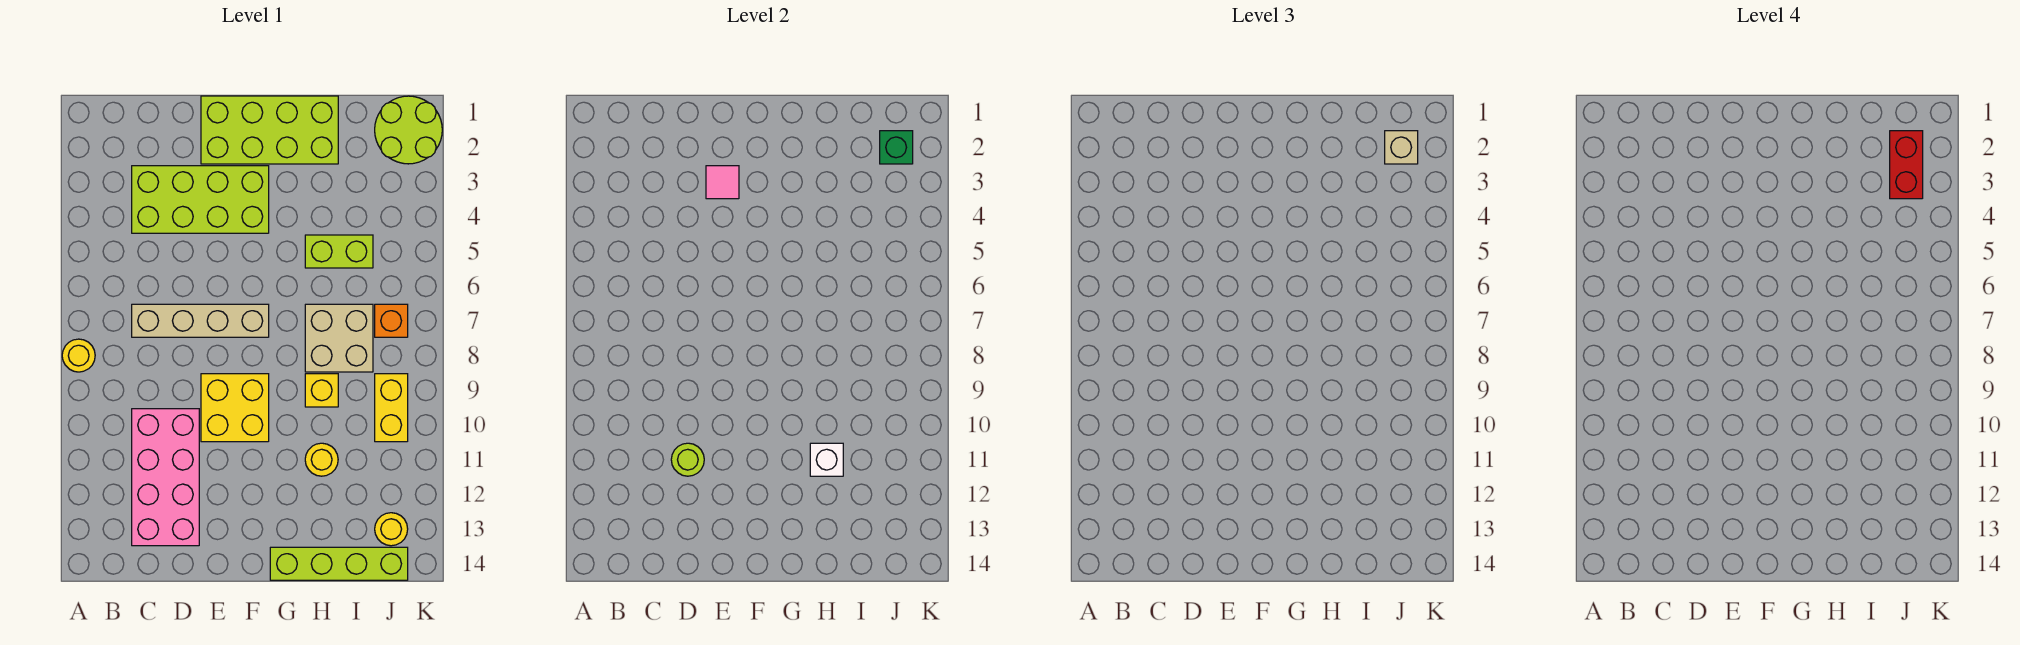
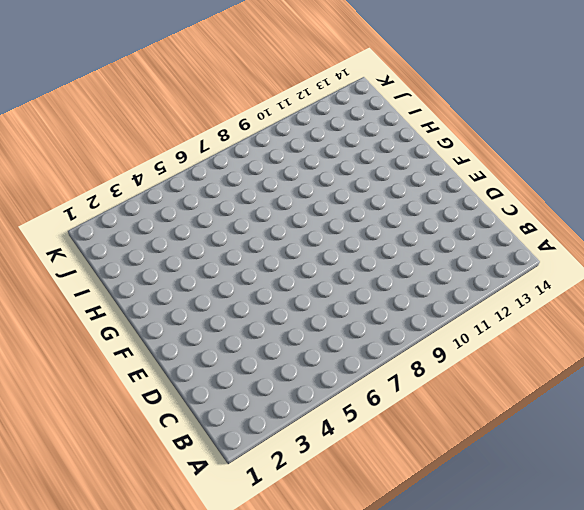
none -> yellow 1x1 round brick [62,339,95,372]
none -> lime 2x4 brick [132,166,269,233]
none -> tan 1x4 brick [132,304,269,337]

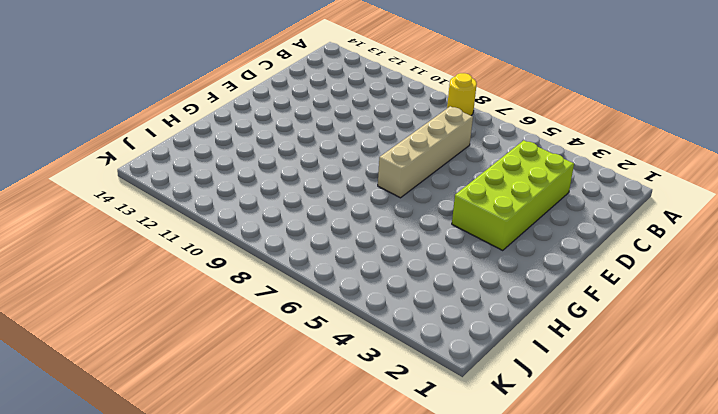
none -> pink 2x4 brick [132,409,199,546]
none -> lime 2x4 brick [201,96,338,164]
none -> yellow 2x2 brick [201,374,269,442]

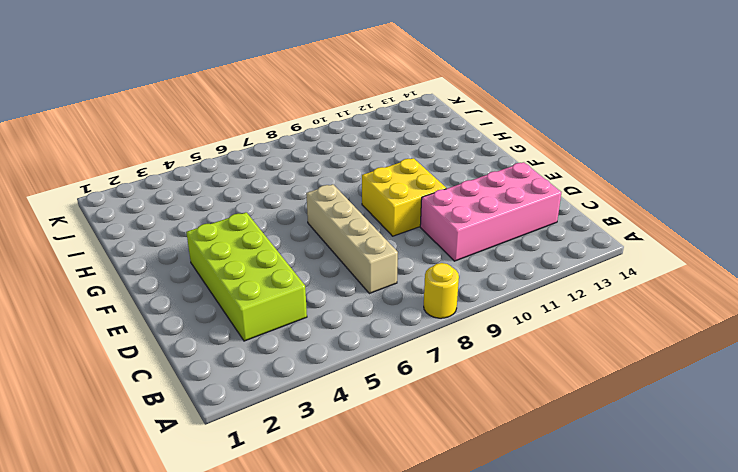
none -> lime 2x4 brick [201,96,338,164]
none -> lime 1x4 brick [270,547,408,580]
none -> lime 1x2 brick [305,235,373,268]

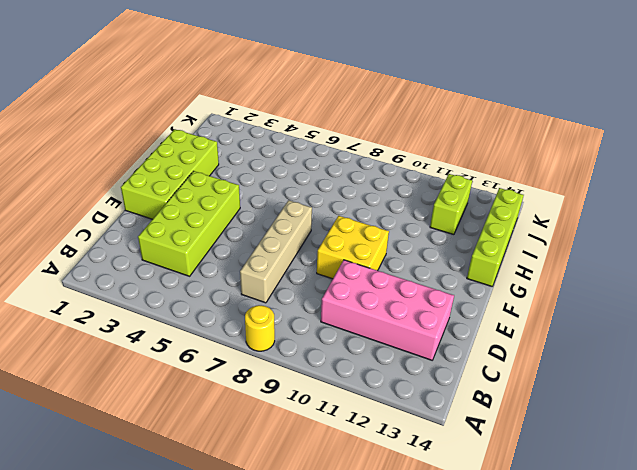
lime 1x2 brick [430,174,472,235] -> lime 1x2 brick moved to [305,235,373,268]
none -> tan 2x2 brick [305,304,373,372]
none -> yellow 1x1 brick [305,374,338,407]
none -> yellow 1x1 round brick [305,443,338,476]

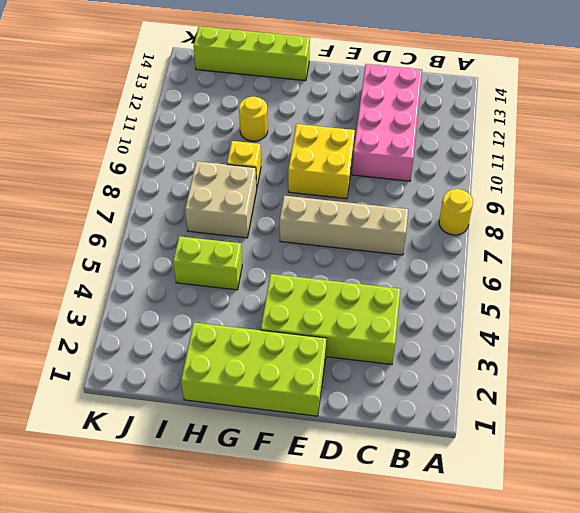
none -> lime 2x2 round brick [375,96,442,164]
none -> orange 1x1 brick [375,304,408,337]
none -> yellow 1x2 brick [375,374,408,442]

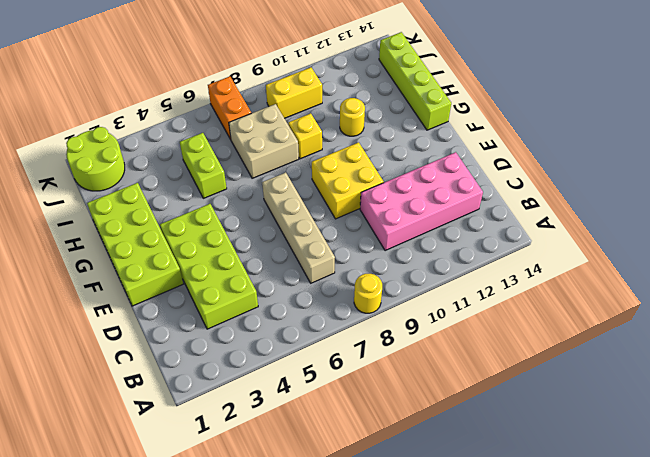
orange 1x2 brick [208,76,251,139] -> orange 1x1 brick [375,304,408,337]
none -> yellow 1x1 round brick [375,513,408,546]
none -> lime 1x1 round brick [671,443,704,476]
none -> pink 1x1 tile [706,166,739,199]

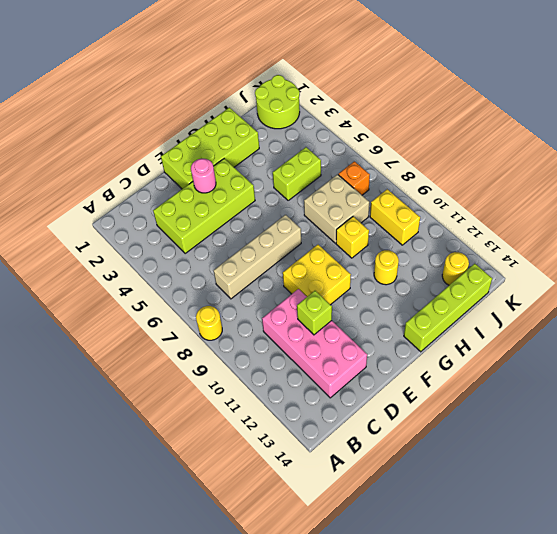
lime 1x1 brick [297,291,332,335] -> lime 1x1 round brick [671,443,704,476]
pink 1x1 round brick [191,159,216,193] -> pink 1x1 tile [706,166,739,199]
none -> white 1x1 brick [810,443,843,476]
none -> green 1x1 brick [880,131,913,164]
none -> tan 1x1 brick [1385,131,1418,164]

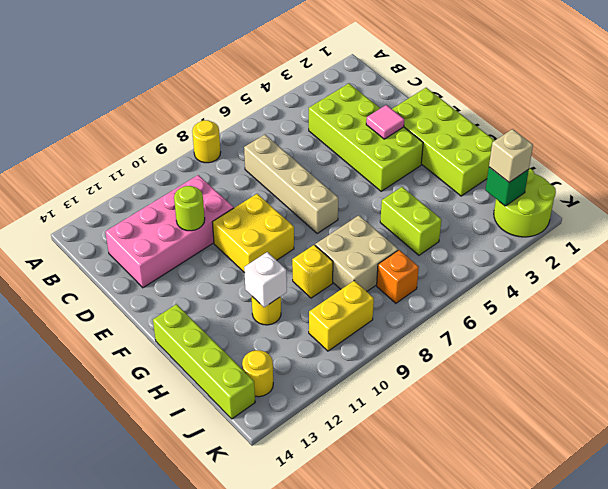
none -> red 1x2 brick [1890,131,1923,199]

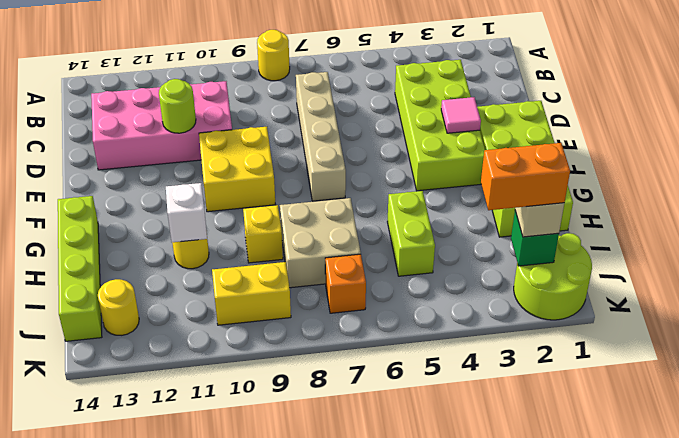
orange 1x2 brick [481,143,570,210] -> red 1x2 brick [1890,131,1923,199]

